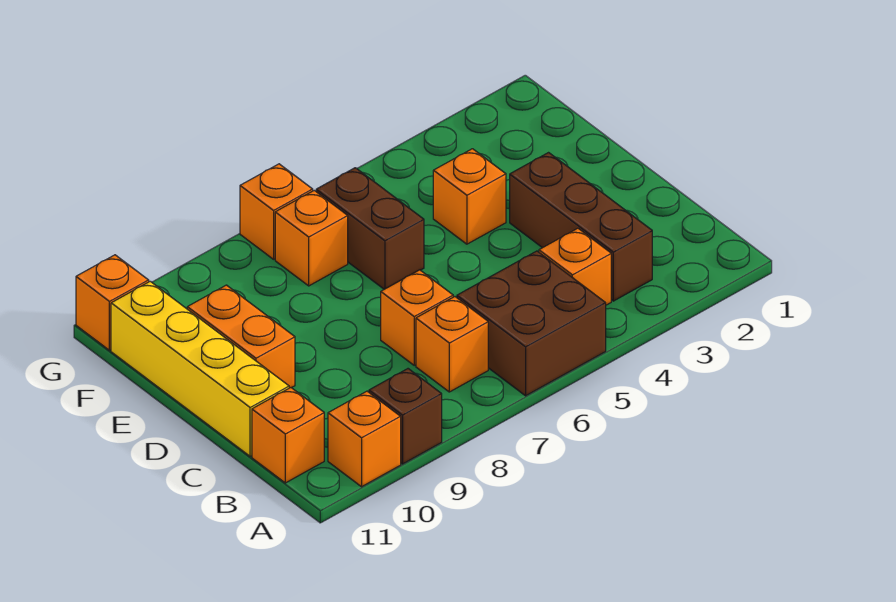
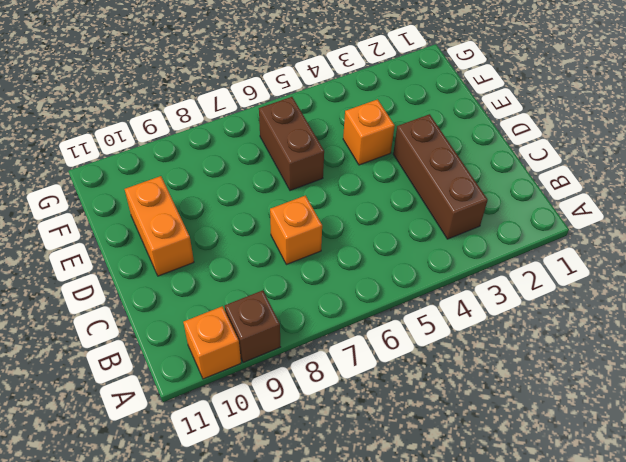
none -> brown 2x2 brick [457,251,606,396]
none -> orange 1x1 brick [539,228,611,305]
none -> orange 1x1 brick [416,297,488,392]

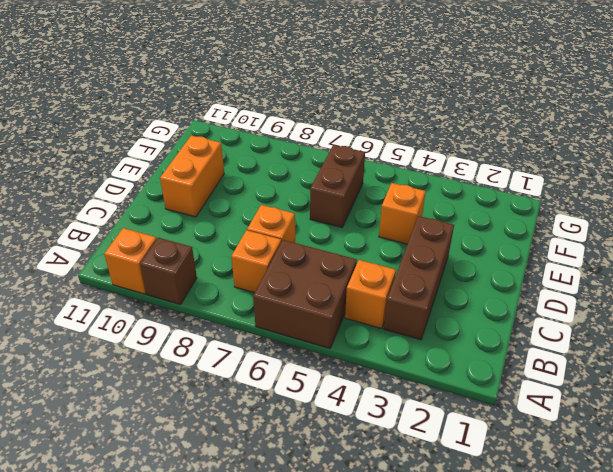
none -> orange 1x1 brick [252,388,324,483]
none -> yellow 1x4 brick [111,281,289,456]
none -> orange 1x1 brick [275,190,348,286]

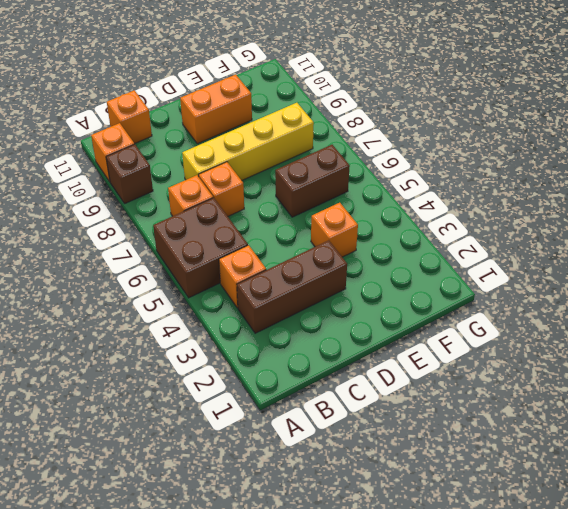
yellow 1x4 brick [182,103,314,180] -> yellow 1x4 brick moved to [111,281,289,456]
none -> orange 1x1 brick [275,190,348,286]
none -> orange 1x1 brick [240,164,313,259]
none -> orange 1x1 brick [76,255,149,350]

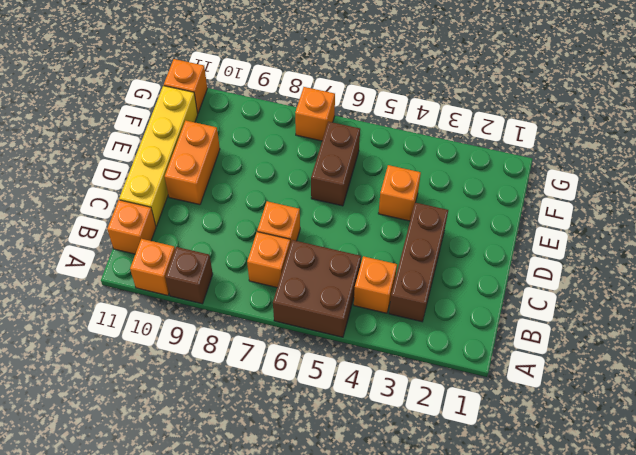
none -> orange 1x1 brick [275,190,348,286]

